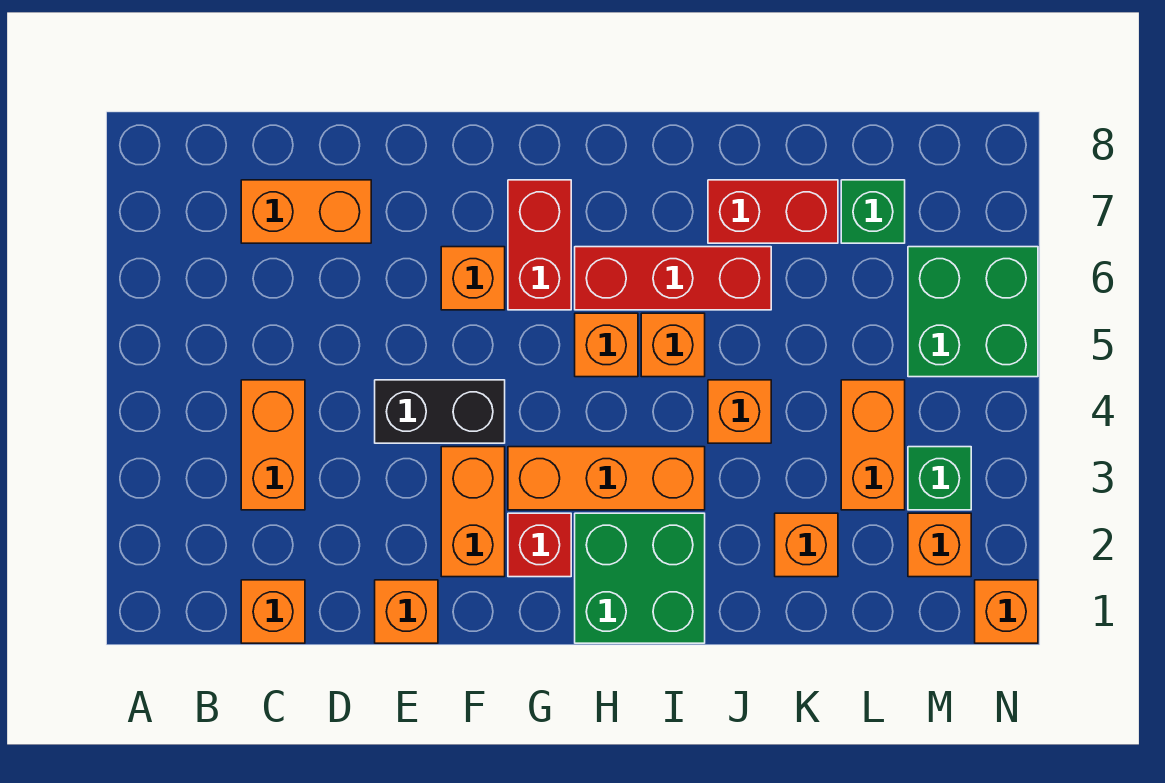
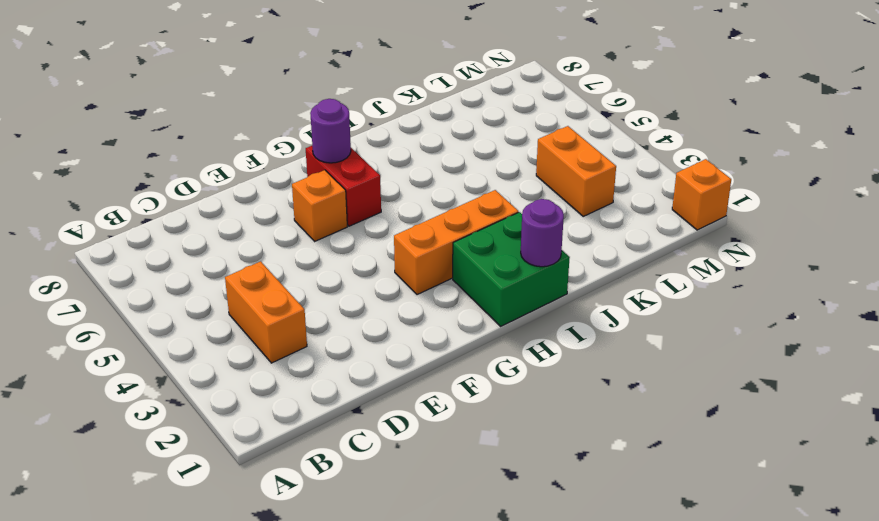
purple 1x1 round brick [310,99,351,163] -> none
purple 1x1 round brick [521,199,564,267] -> none
none -> orange 1x1 brick [241,580,305,643]
none -> orange 1x2 brick [241,180,371,243]
none -> orange 1x1 brick [375,580,438,643]

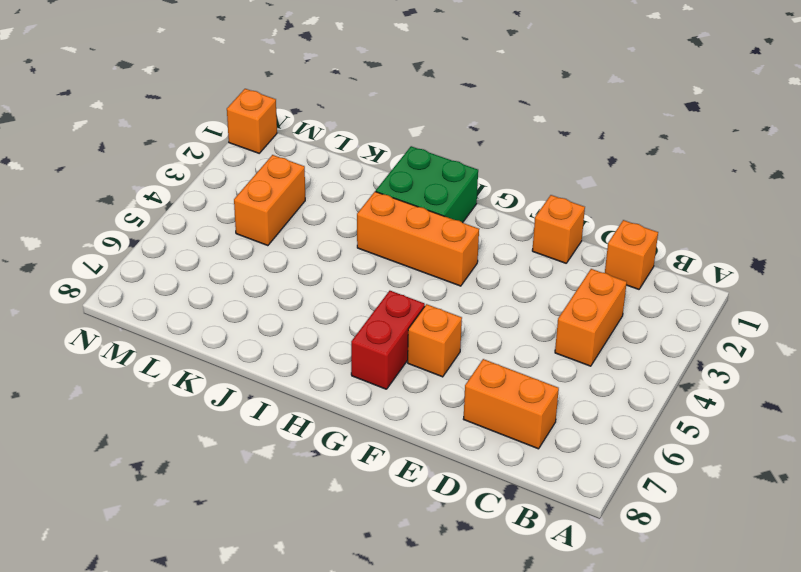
none -> black 1x2 brick [375,380,505,443]
none -> orange 1x2 brick [441,447,505,577]
none -> red 1x1 brick [508,513,571,577]

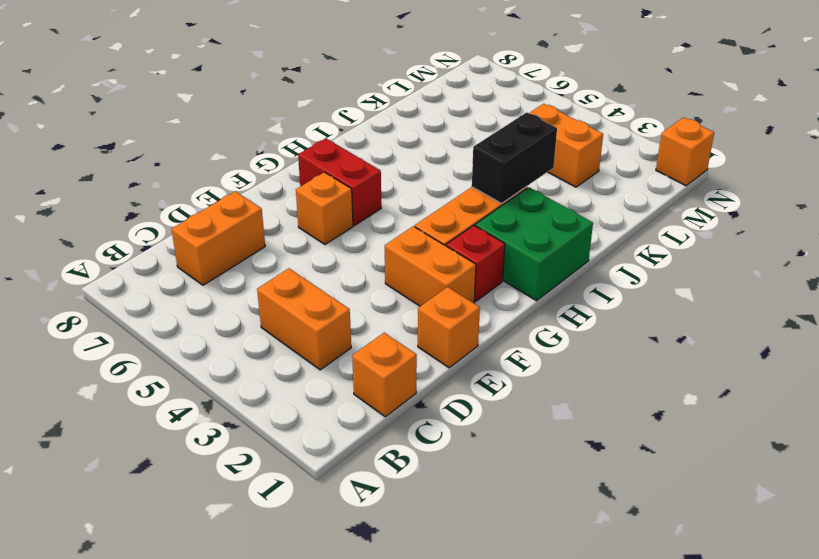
black 1x2 brick [472,112,557,203] -> black 1x2 brick moved to [375,380,505,443]
none -> orange 1x1 brick [575,313,638,377]
none -> red 1x3 brick [575,247,771,310]
none -> orange 1x1 brick [641,313,705,377]

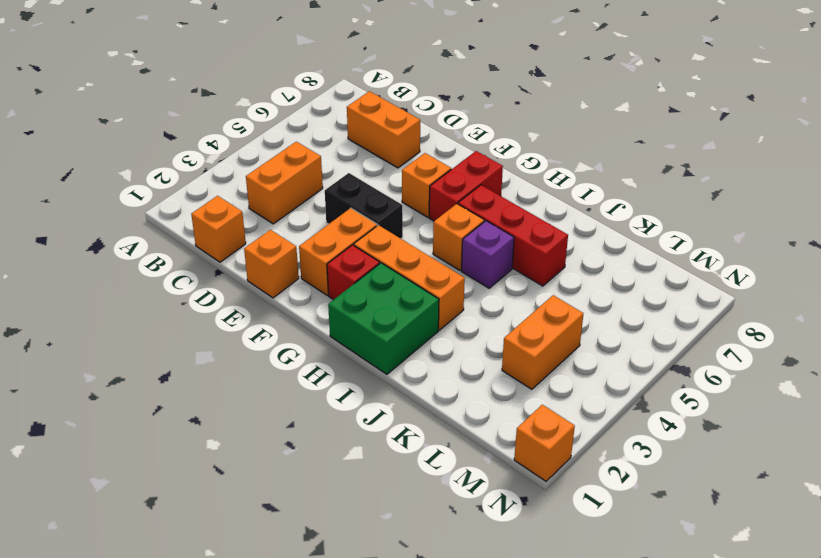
purple 1x1 brick [462,221,514,288] -> orange 1x1 brick [641,313,705,377]
none -> orange 1x1 brick [708,380,771,443]
none -> red 1x2 brick [708,180,838,243]
none -> orange 1x1 brick [775,513,838,577]

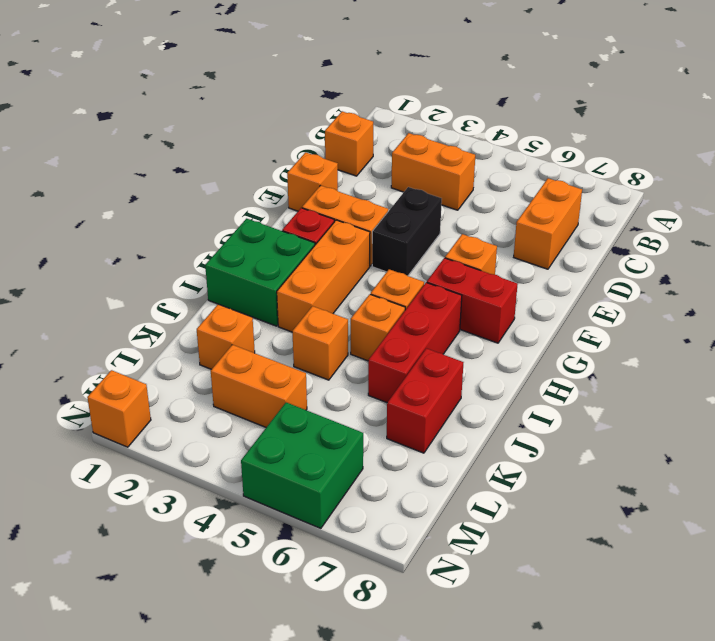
none -> green 1x1 brick [841,180,905,243]
none -> orange 1x1 brick [908,513,971,577]
none -> green 1x1 brick [908,447,971,510]

